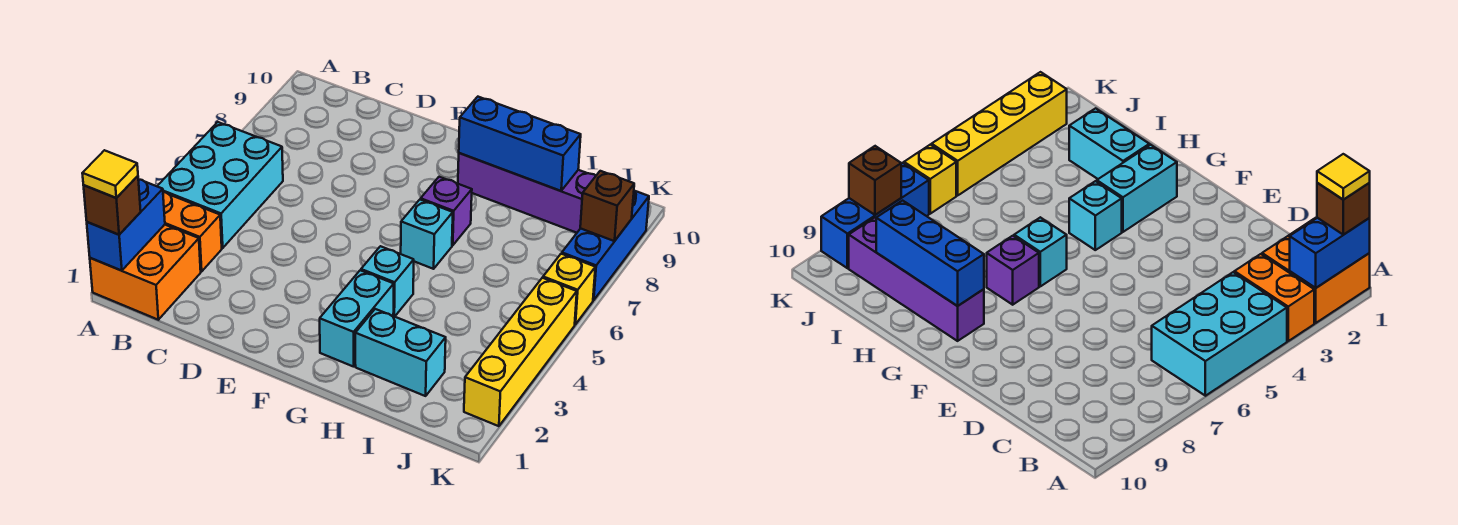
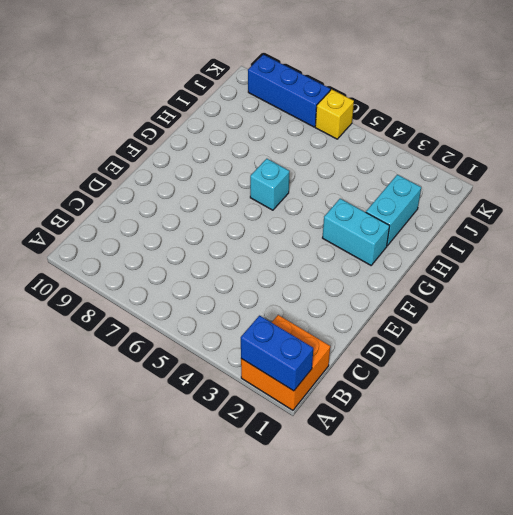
none -> orange 1x2 brick [163,192,222,272]
none -> cyan 2x3 brick [157,122,283,248]
none -> cyan 1x1 brick [361,246,414,317]

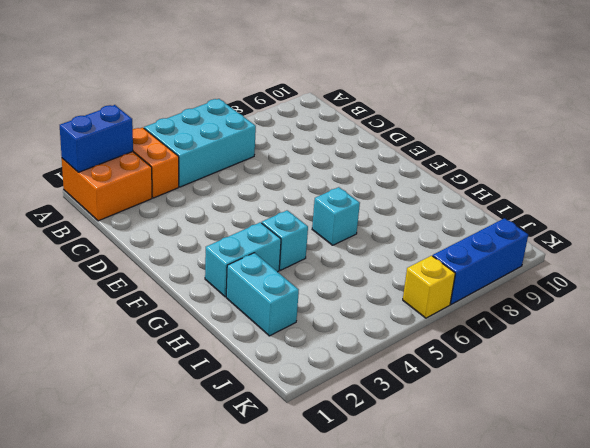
none -> purple 1x1 brick [421,177,472,245]
none -> purple 1x4 brick [458,153,596,233]
none -> yellow 1x4 brick [464,278,577,426]

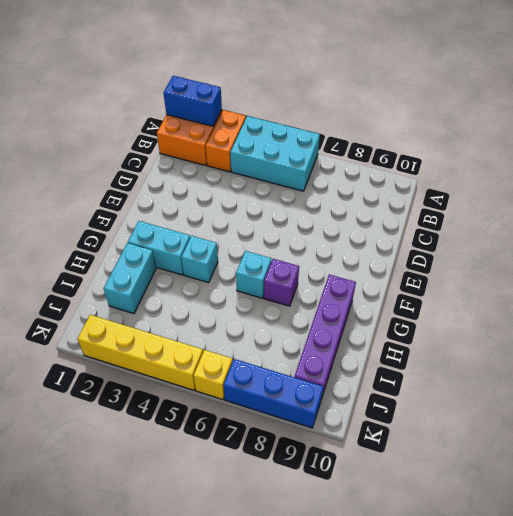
none -> blue 1x3 brick [459,97,581,191]
none -> brown 1x1 brick [580,171,634,241]
none -> brown 1x1 brick [84,176,141,235]

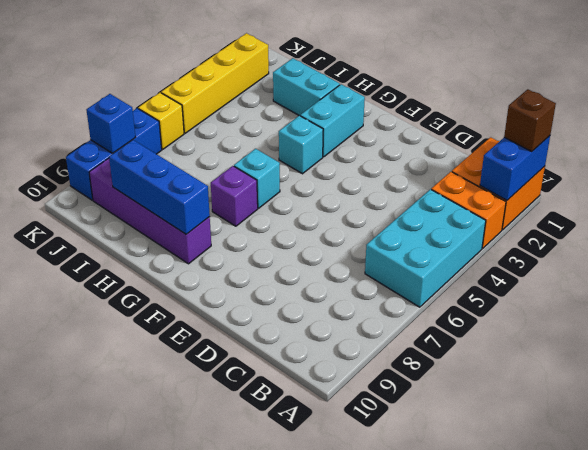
blue 1x1 brick [87,94,136,153] -> brown 1x1 brick [580,171,634,241]
none -> yellow 1x1 tile [82,150,138,198]

